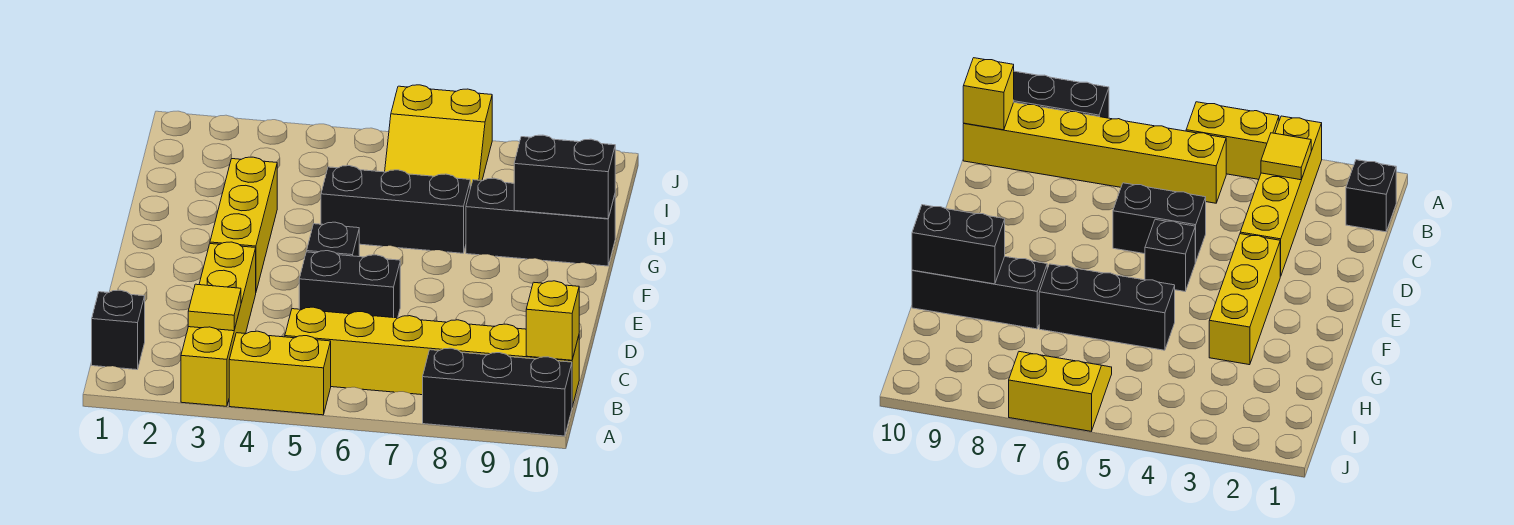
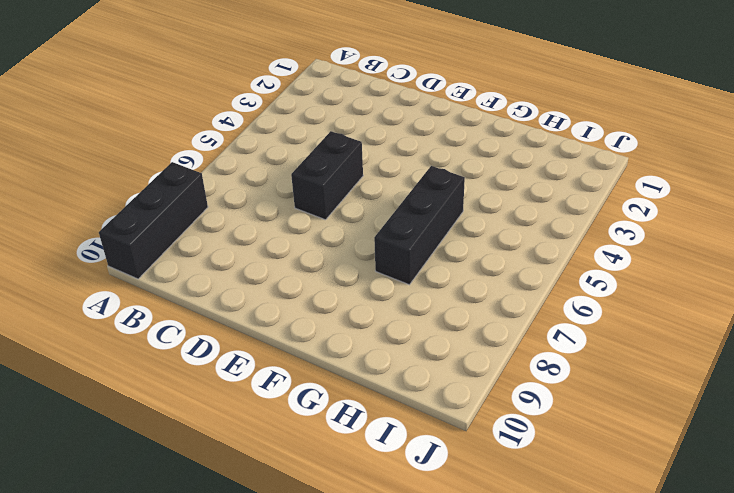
none -> yellow 1x4 brick [181,242,256,406]
none -> yellow 1x2 brick [229,331,331,415]
none -> black 1x1 brick [92,290,145,370]

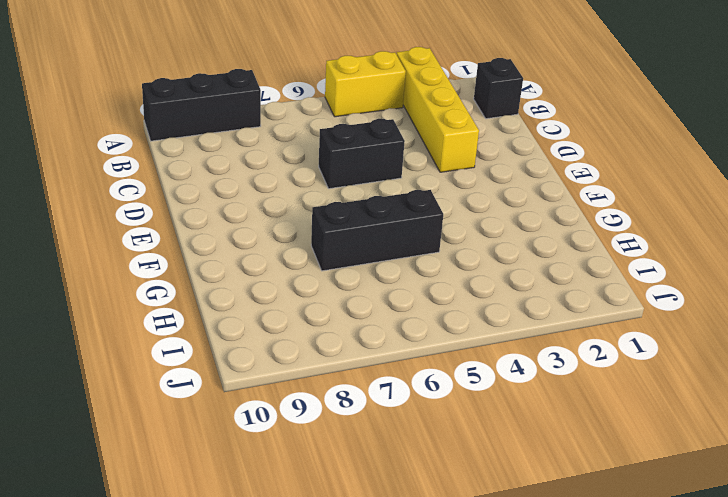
none -> yellow 1x6 brick [285,307,579,407]
none -> yellow 1x3 brick [210,157,277,291]
none -> black 1x1 brick [307,222,359,257]

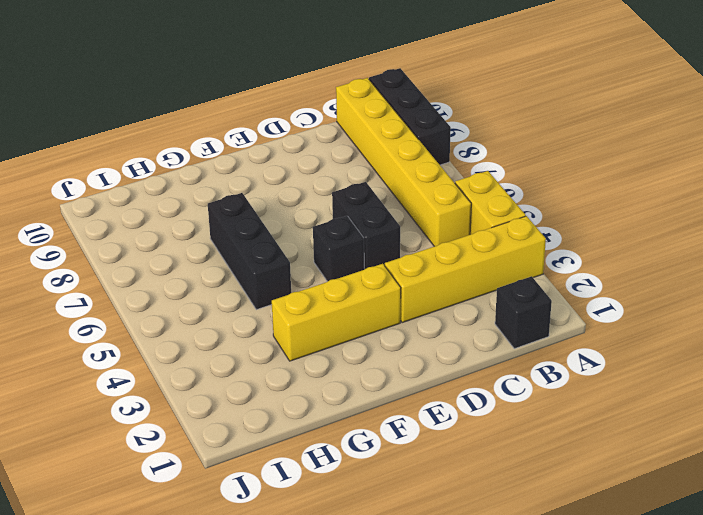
none -> black 1x3 brick [466,178,615,266]
none -> yellow 2x2 slope [385,85,492,187]
none -> yellow 1x1 tile [188,284,241,331]

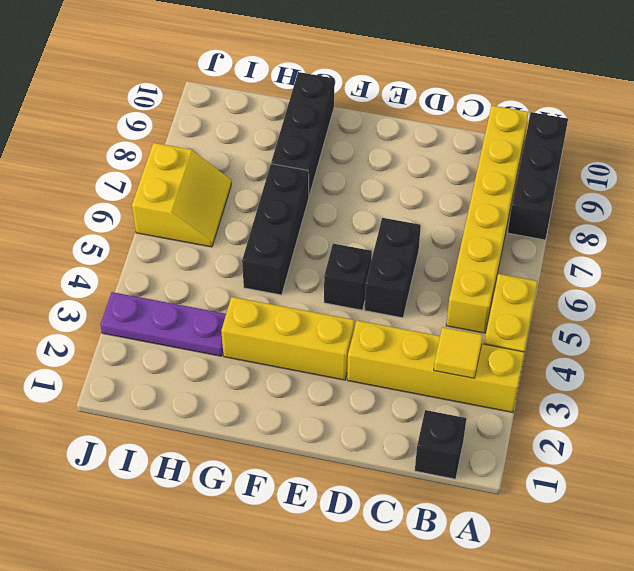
purple 1x3 plate [100,292,226,356] -> none
none -> yellow 1x1 brick [526,281,579,360]
none -> black 1x2 brick [514,135,615,219]

